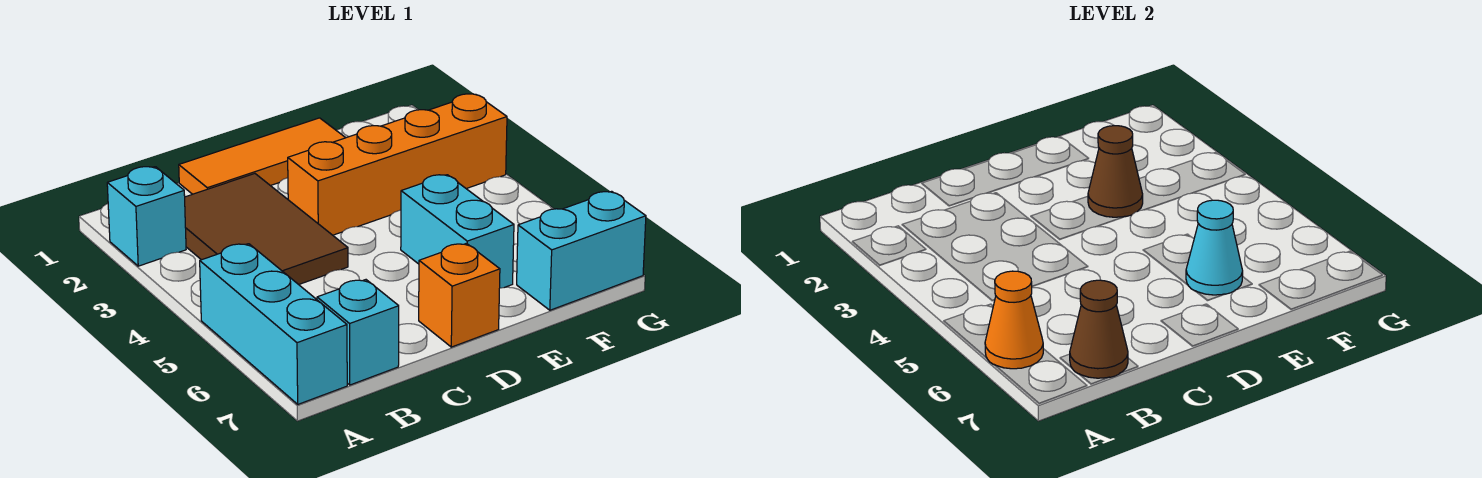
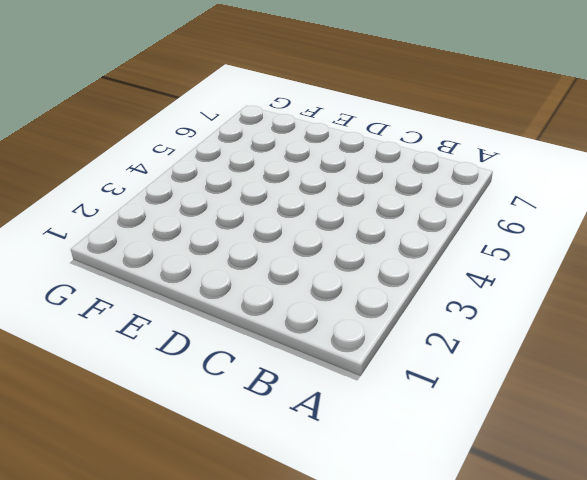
none -> cyan 1x1 brick [107,167,186,266]
none -> cyan 1x3 brick [200,244,347,404]
none -> brown 2x3 tile [185,174,348,285]

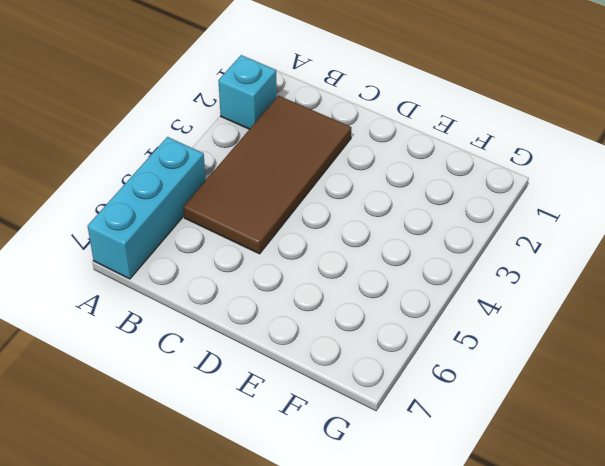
brown 2x4 tile [183,96,351,254] -> brown 2x3 tile [185,174,348,285]
none -> cyan 1x1 brick [317,280,399,385]
none -> orange 1x3 tile [179,118,345,194]
none -> orange 1x4 brick [288,94,507,235]

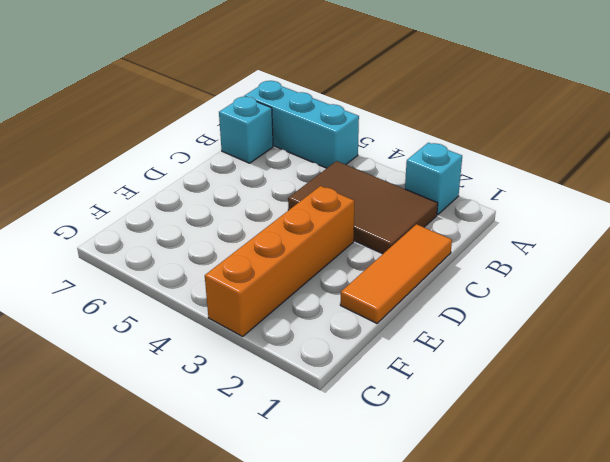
none -> orange 1x1 brick [419,243,500,347]
none -> cyan 1x2 brick [401,175,514,288]
none -> cyan 1x2 brick [517,191,646,310]

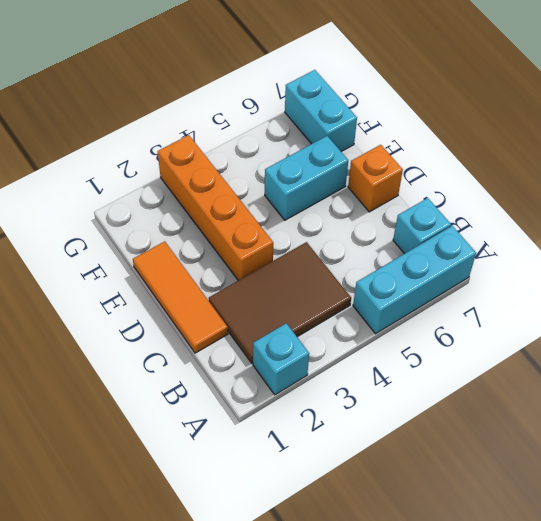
none -> orange 1x1 cone [985,271,1043,369]
none -> brown 1x1 cone [1070,280,1128,378]
none -> brown 1x1 cone [1088,126,1143,217]

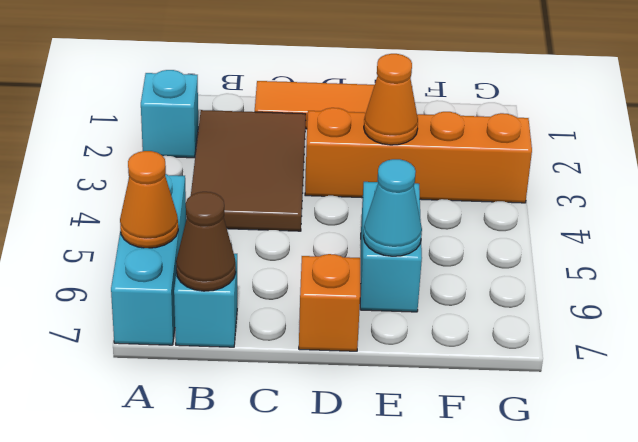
orange 1x1 cone [364,54,418,145] -> brown 1x1 cone [1088,126,1143,217]
none -> cyan 1x2 brick [517,191,646,310]

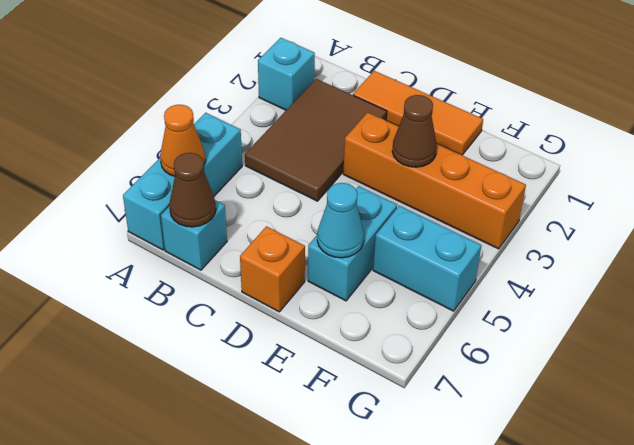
cyan 1x2 brick [373,206,481,311] -> cyan 1x2 brick moved to [517,191,646,310]

